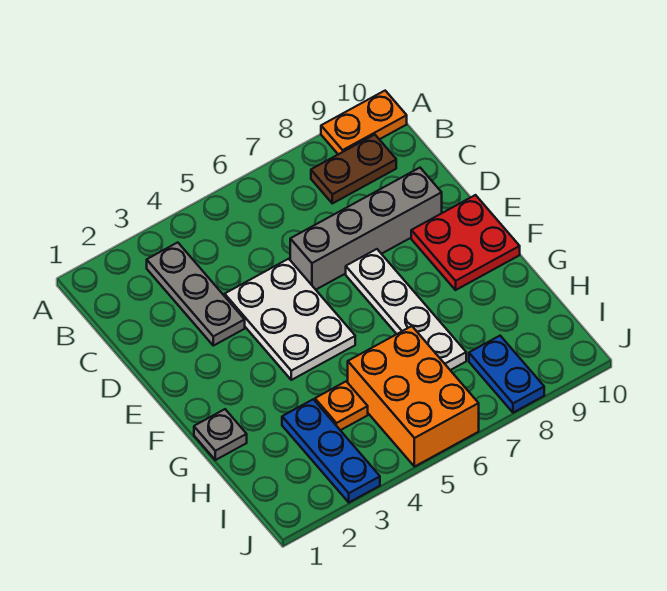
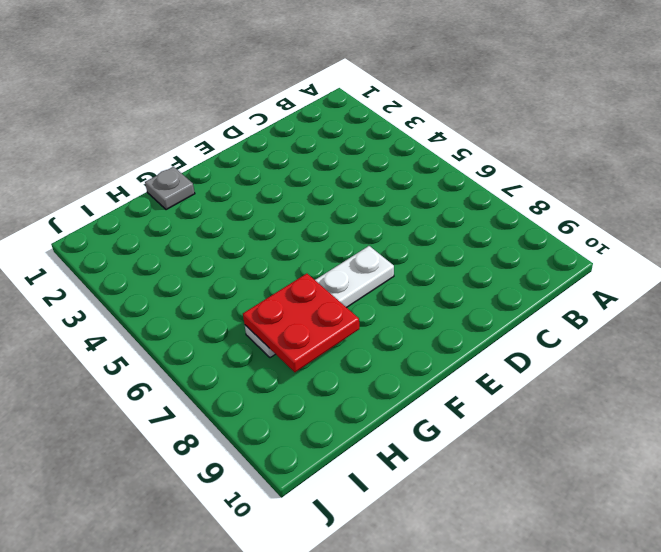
red 2x2 plate [243,274,359,372] -> red 2x2 plate moved to [411,195,520,290]
none -> orange 1x2 plate [321,91,407,154]
none -> grey 1x3 plate [147,242,245,346]
none -> brown 1x2 plate [311,135,396,203]

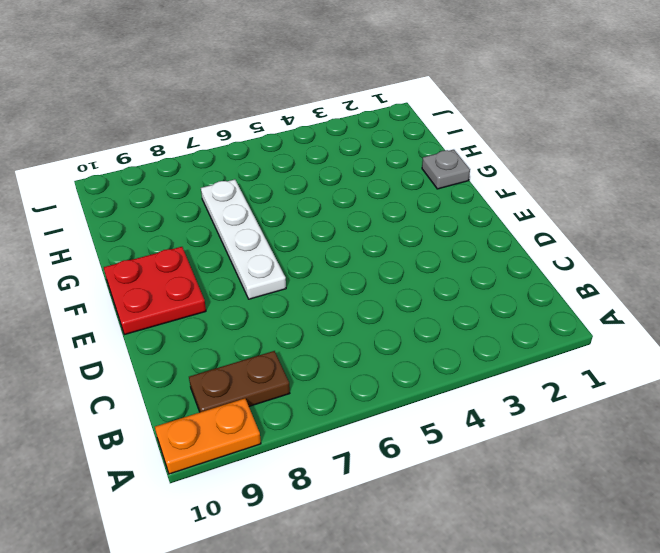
none -> grey 1x3 plate [147,242,245,346]
none -> white 2x3 plate [225,259,355,380]
none -> grey 1x4 brick [290,168,442,290]

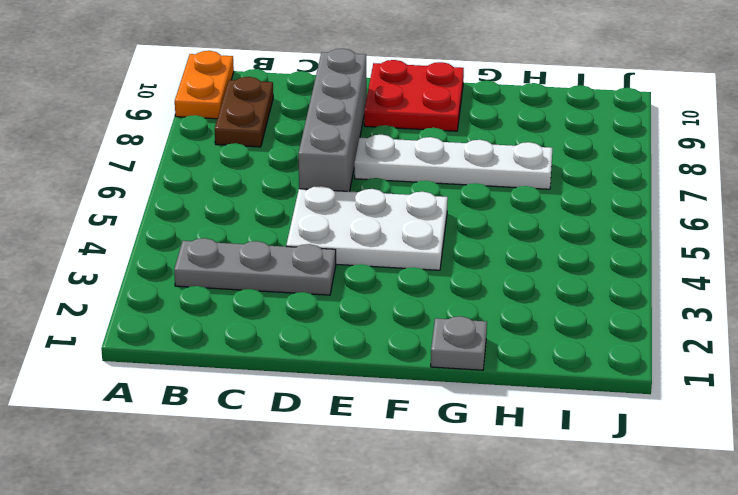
none -> blue 1x3 plate [282,399,380,502]
none -> orange 1x1 plate [315,381,368,430]
none -> orange 2x3 brick [348,326,479,467]

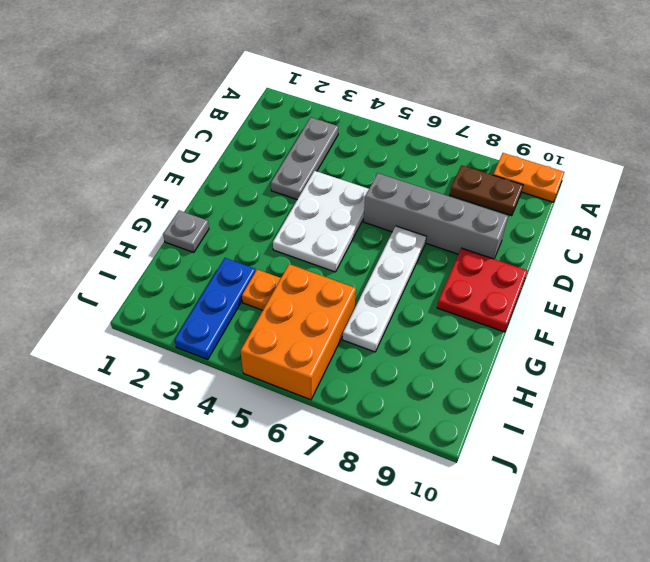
none -> blue 1x2 plate [469,336,544,413]

